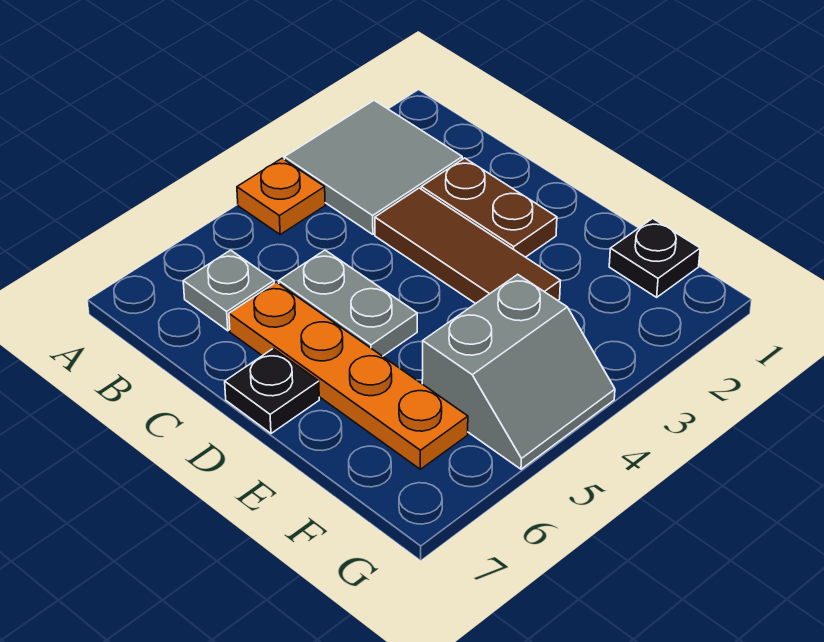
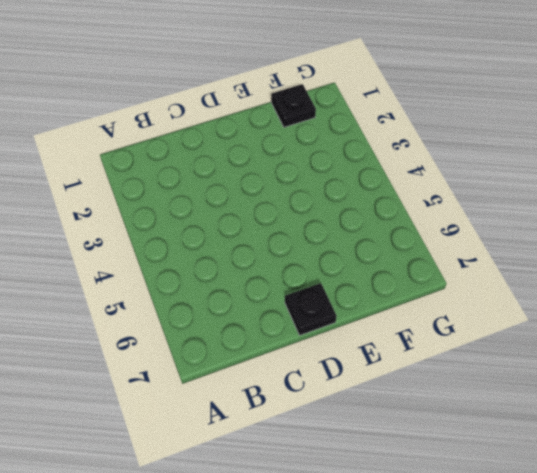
none -> grey 2x2 tile [284,100,462,234]
none -> orange 1x1 plate [237,158,325,234]

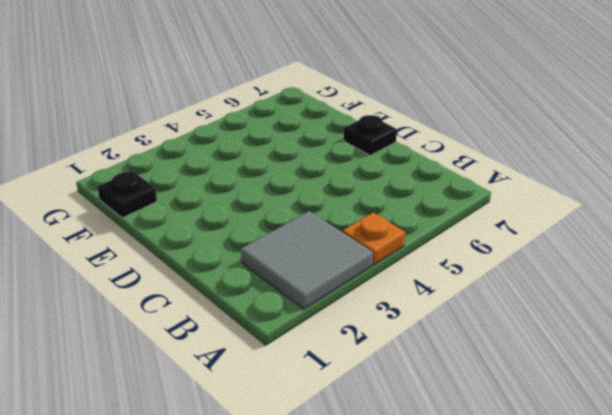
none -> grey 1x1 plate [183,250,274,331]
none -> brown 1x2 plate [421,158,557,257]

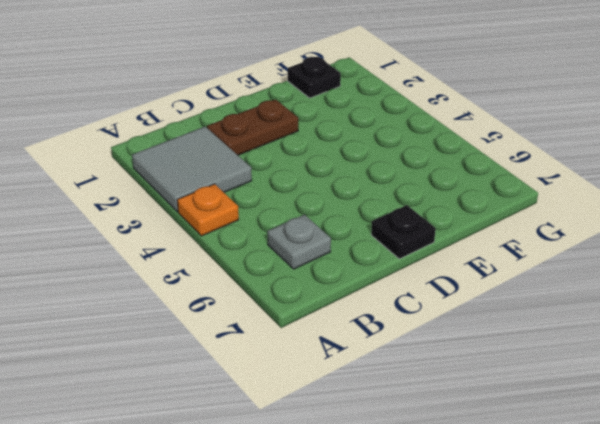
none -> brown 1x3 tile [375,188,561,304]
none -> grey 1x2 plate [279,250,417,356]

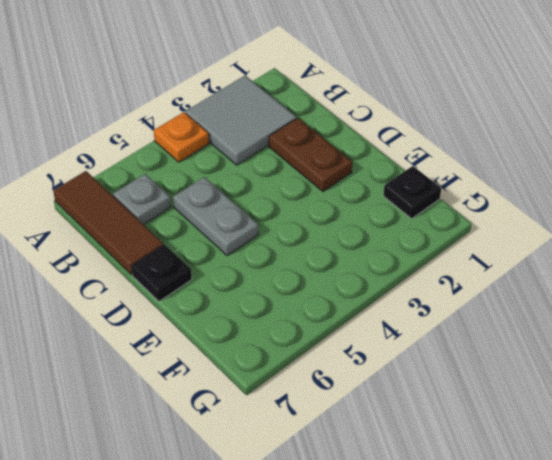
brown 1x3 tile [53,171,163,275] -> brown 1x3 tile moved to [375,188,561,304]
none -> orange 1x4 plate [229,282,468,469]
none -> grey 2x2 slope [422,274,615,469]

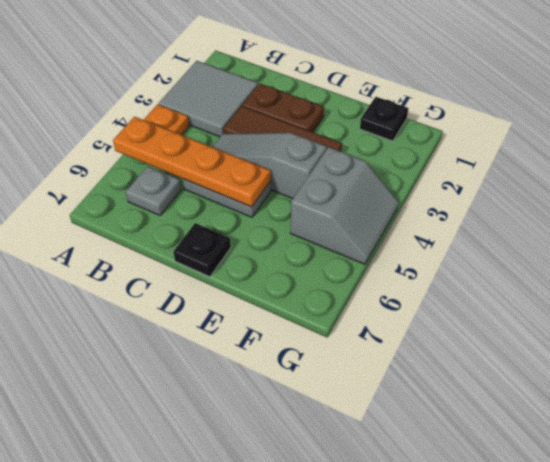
orange 1x4 plate [113,117,271,207] -> orange 1x4 plate moved to [229,282,468,469]
grey 1x3 slope [213,133,327,199] -> none

